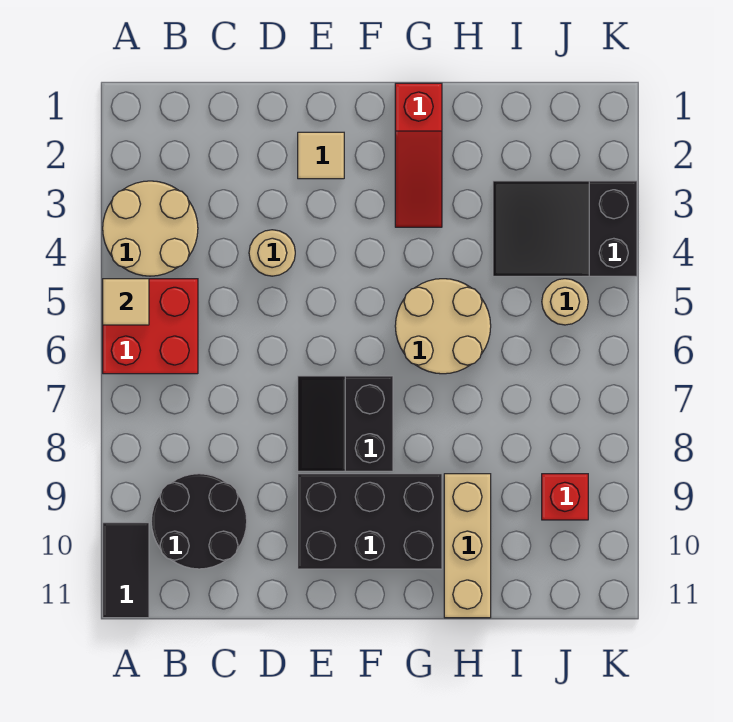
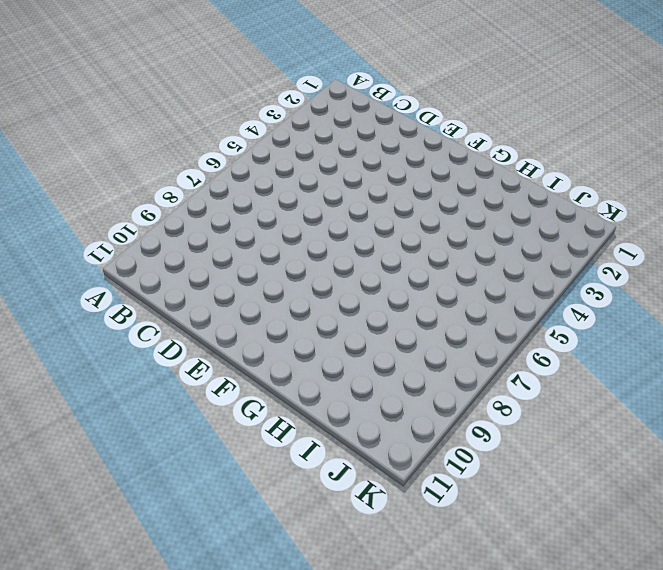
none -> tan 2x2 round brick [103,181,198,276]
none -> red 2x2 brick [103,279,198,374]
none -> black 1x2 tile [103,523,149,618]

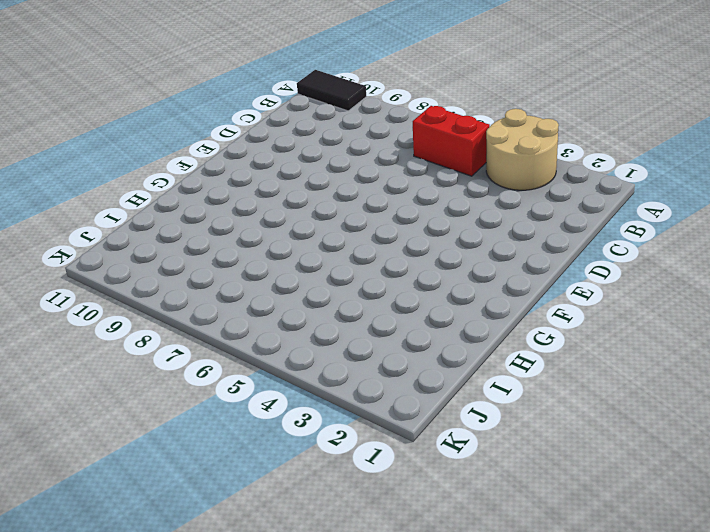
red 1x2 brick [413,106,490,176] -> red 2x2 brick [103,279,198,374]
none -> black 2x2 round brick [151,474,247,569]
none -> tan 1x1 round brick [249,230,295,276]
none -> tan 1x1 tile [298,132,344,179]

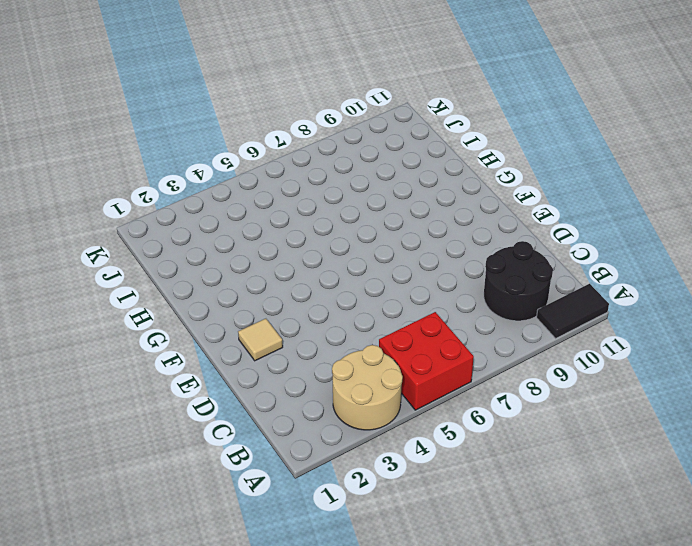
none -> tan 1x1 round brick [249,230,295,276]
none -> black 2x2 slope [298,376,393,471]
none -> black 2x3 brick [298,474,442,569]

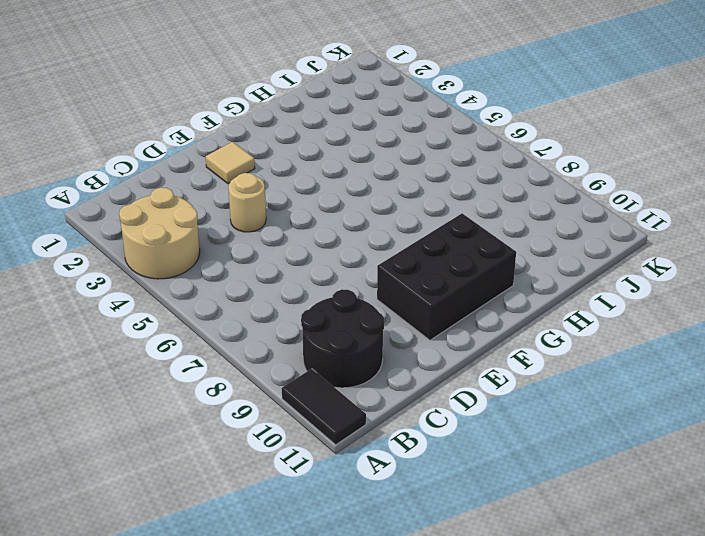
none -> red 2x2 brick [103,279,198,374]
none -> black 2x2 slope [298,376,393,471]
none -> red 1x3 slope [395,83,442,227]

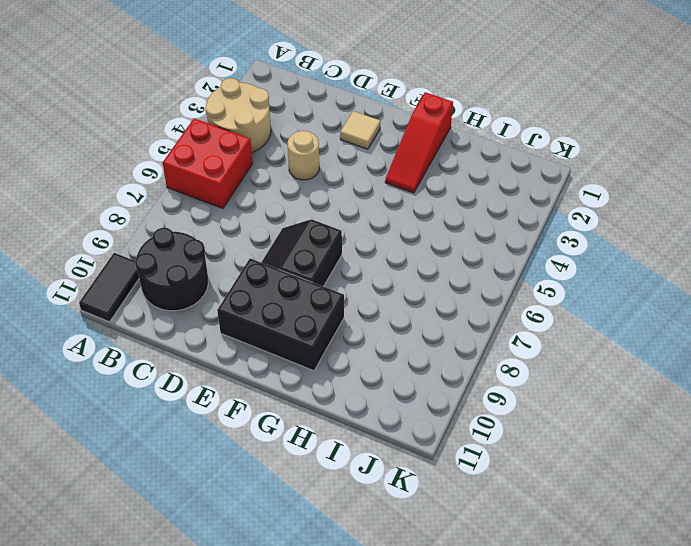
none -> tan 2x2 round brick [395,279,491,374]
none -> tan 1x3 brick [444,474,491,618]
none -> black 2x3 slope [493,181,637,276]

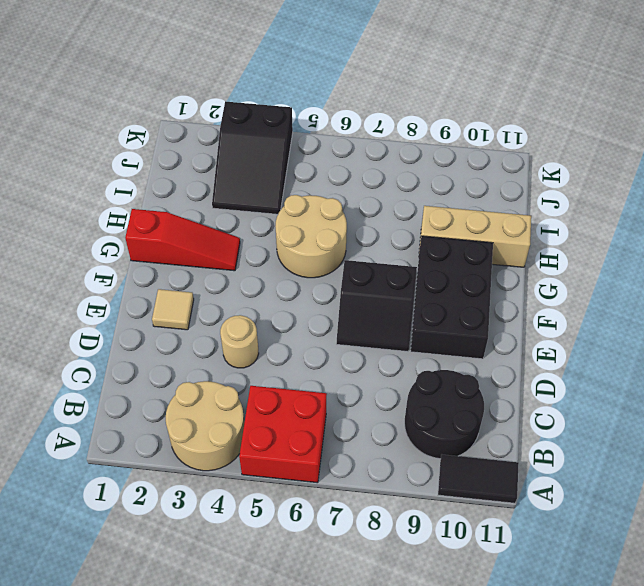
none -> tan 1x1 round brick [542,279,588,325]
none -> red 1x1 brick [542,474,588,520]
none -> tan 1x1 tile [103,279,149,325]

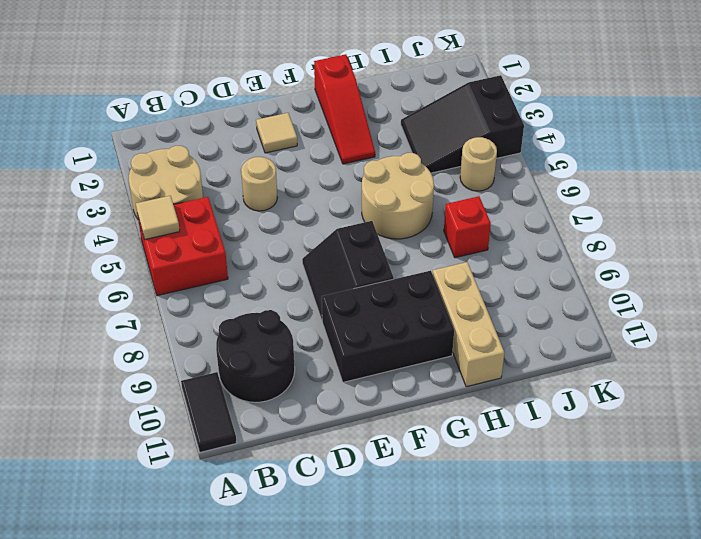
red 1x1 brick [444,196,491,258] -> red 1x1 brick moved to [542,474,588,520]

